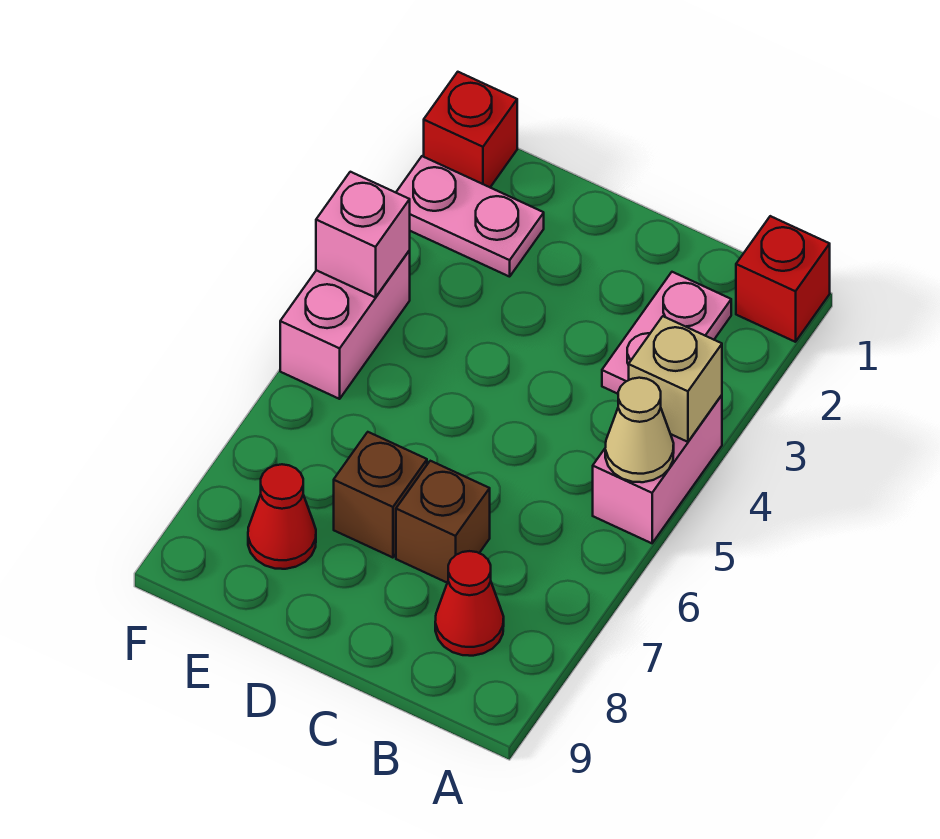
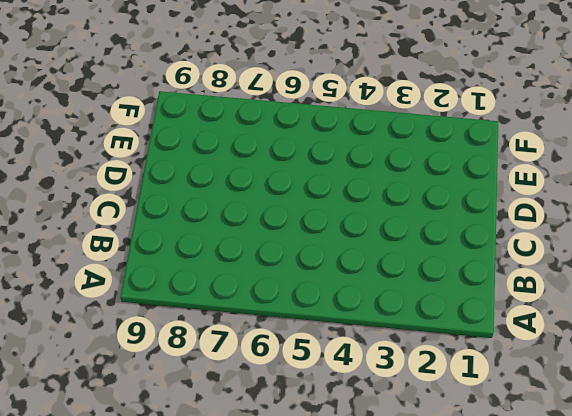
none -> red 1x1 brick [736,216,830,342]
none -> pink 1x2 brick [593,395,722,543]
none -> pink 1x2 plate [602,272,731,394]

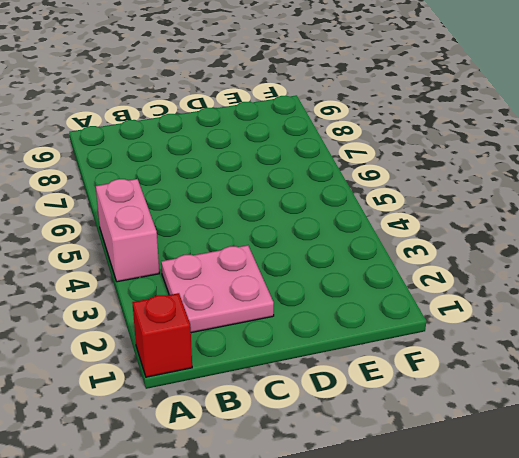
pink 2x2 plate [161,245,274,333] -> pink 1x2 plate [602,272,731,394]
none -> red 1x1 cone [435,551,504,656]
none -> brown 1x1 brick [396,461,490,582]
none -> brown 1x1 brick [334,432,427,558]

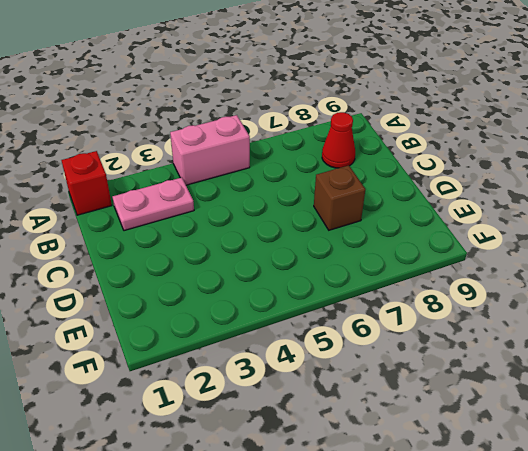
none -> brown 1x1 brick [396,461,490,582]
none -> pink 1x2 plate [396,156,544,277]
none -> red 1x1 cone [248,464,316,569]

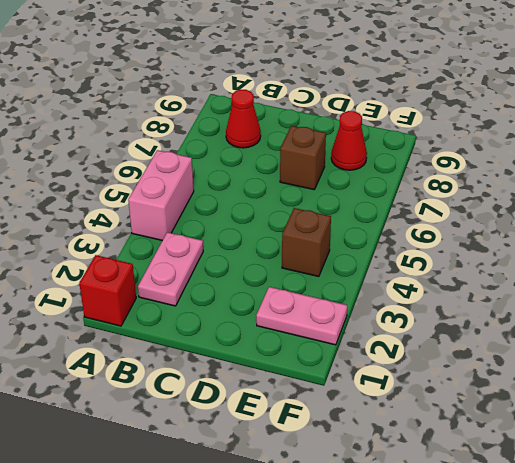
brown 1x1 brick [282,208,331,277] -> brown 1x1 brick moved to [396,461,490,582]
none -> red 1x1 brick [424,72,517,187]
none -> pink 1x2 brick [280,251,410,399]
none -> tan 1x1 brick [629,316,722,442]

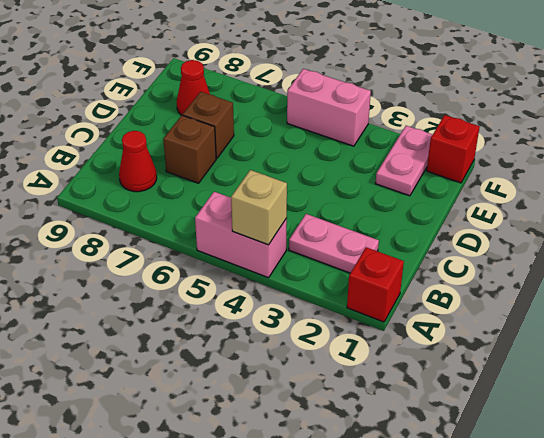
none -> tan 1x1 cone [605,378,674,482]
none -> pink 1x1 brick [316,172,410,297]

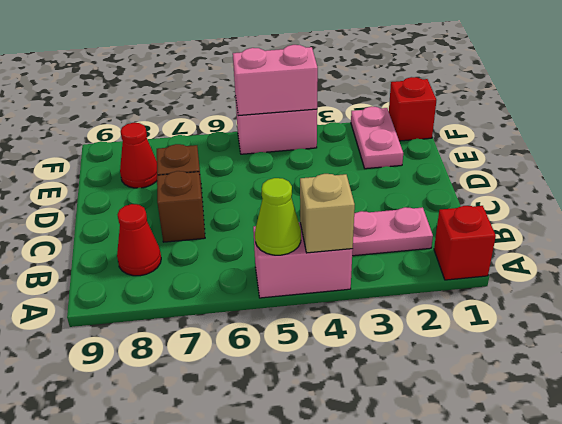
lime 1x1 cone [255,178,301,255] -> tan 1x1 cone [605,378,674,482]
pink 1x2 brick [233,45,318,116] -> pink 1x1 brick [316,172,410,297]

